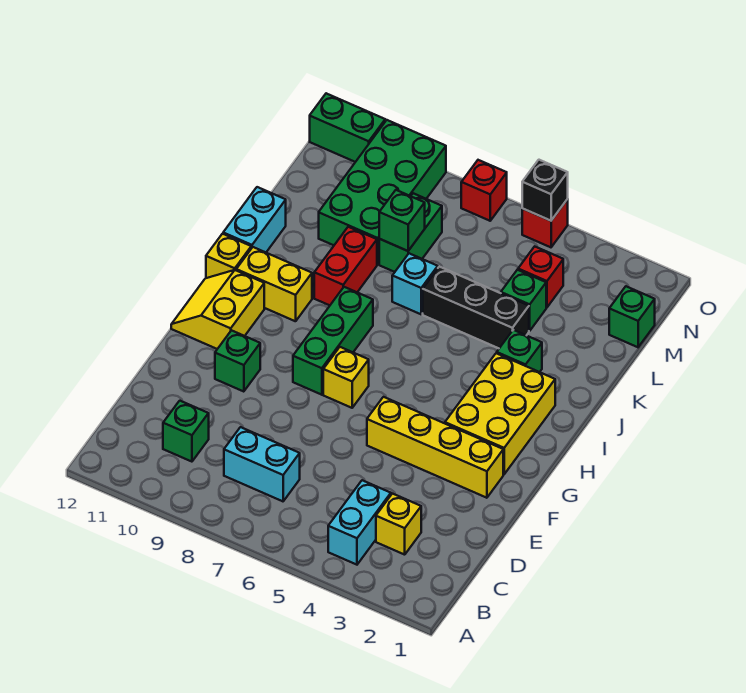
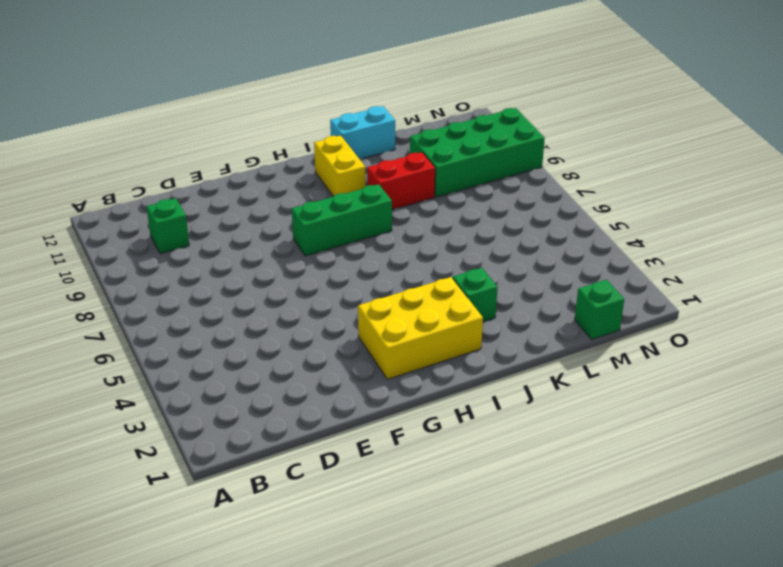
none -> cyan 1x2 brick [328,480,391,565]
none -> yellow 1x1 brick [376,494,421,555]
none -> cyan 1x2 brick [224,427,300,501]

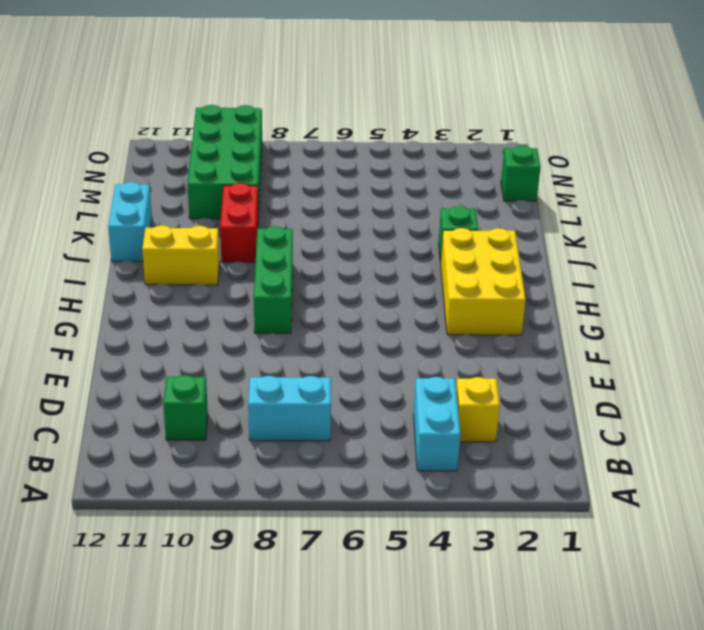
none -> yellow 1x4 brick [367,397,503,498]
none -> green 1x1 brick [215,330,260,392]
none -> yellow 1x1 brick [323,347,369,408]

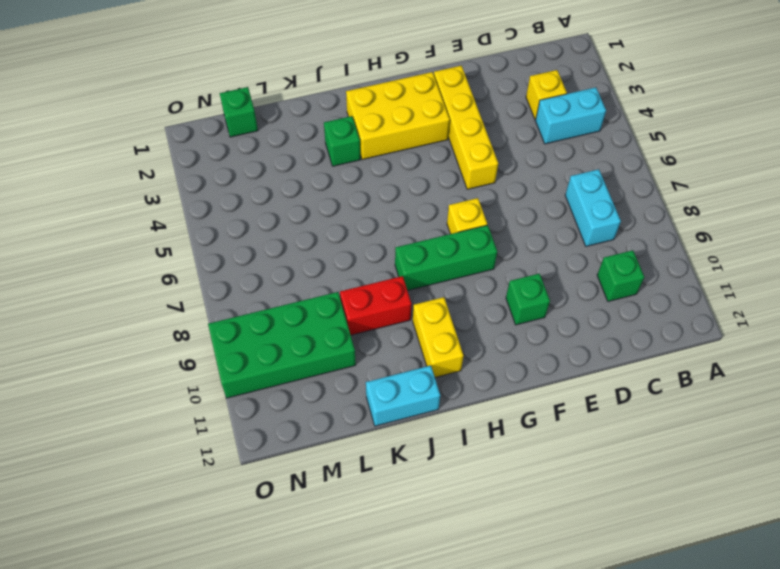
none -> yellow 2x2 slope [171,270,264,349]
none -> yellow 1x1 brick [206,234,251,278]
none -> black 1x3 brick [423,267,529,348]

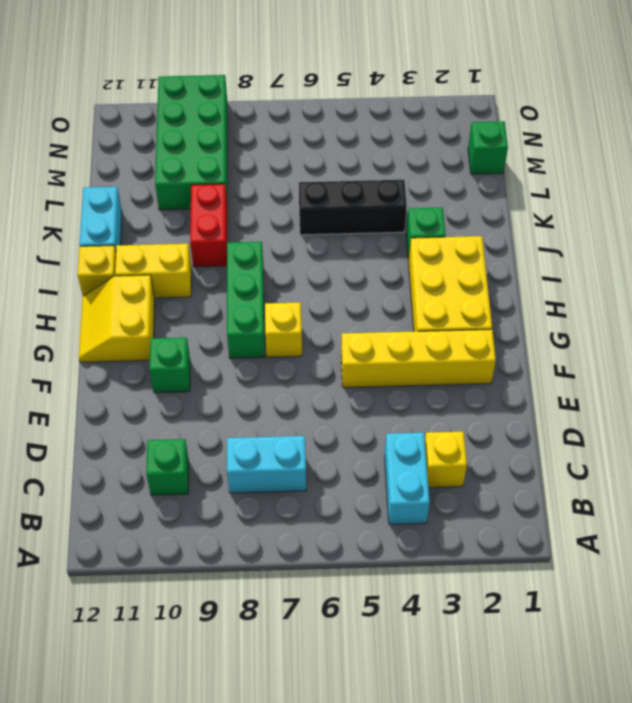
none -> cyan 1x1 brick [392,253,438,314]
none -> green 1x1 brick [501,270,546,331]
none -> green 1x2 brick [379,193,442,272]

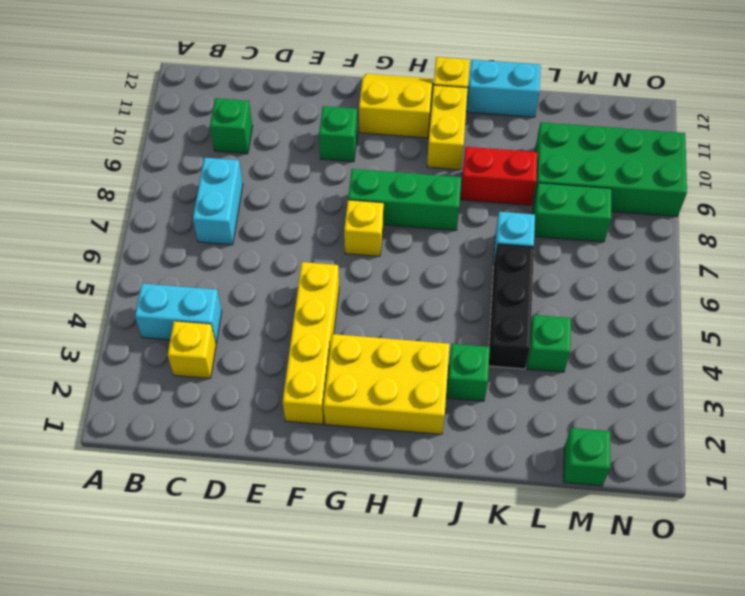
none -> red 1x1 brick [518,246,563,307]
none -> red 1x1 brick [522,199,568,247]
none -> red 1x1 brick [461,160,507,221]

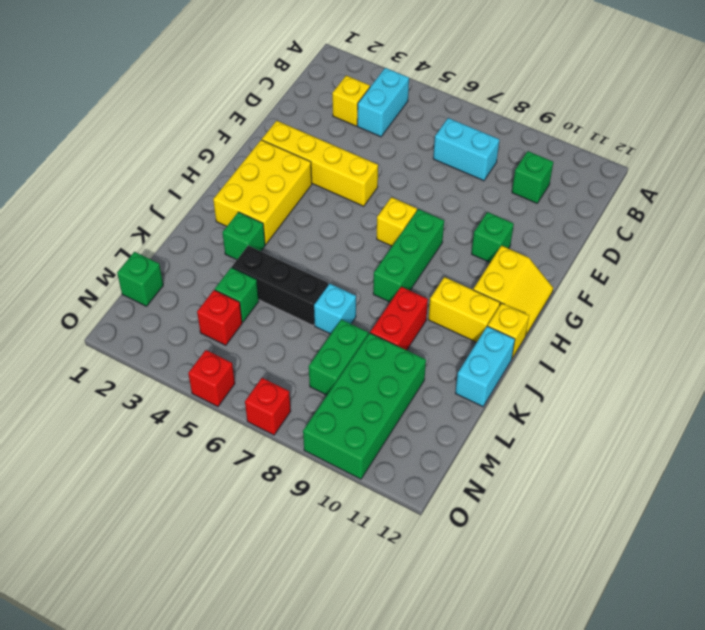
none -> green 1x2 brick [310,93,385,162]
none -> green 1x1 brick [379,190,425,251]
none -> black 1x1 brick [522,160,568,221]

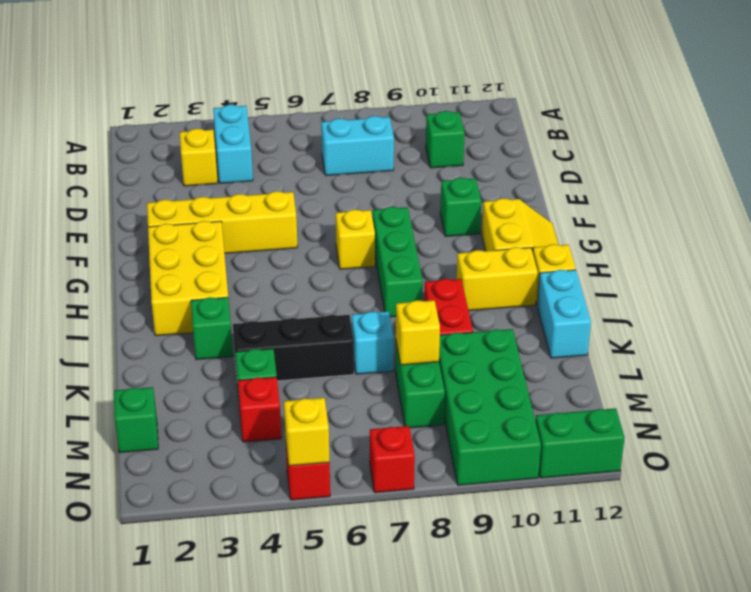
yellow 1x1 brick [396,300,440,365] -> green 1x1 brick [379,190,425,251]
yellow 1x1 brick [284,398,330,466] -> black 1x1 brick [522,160,568,221]

